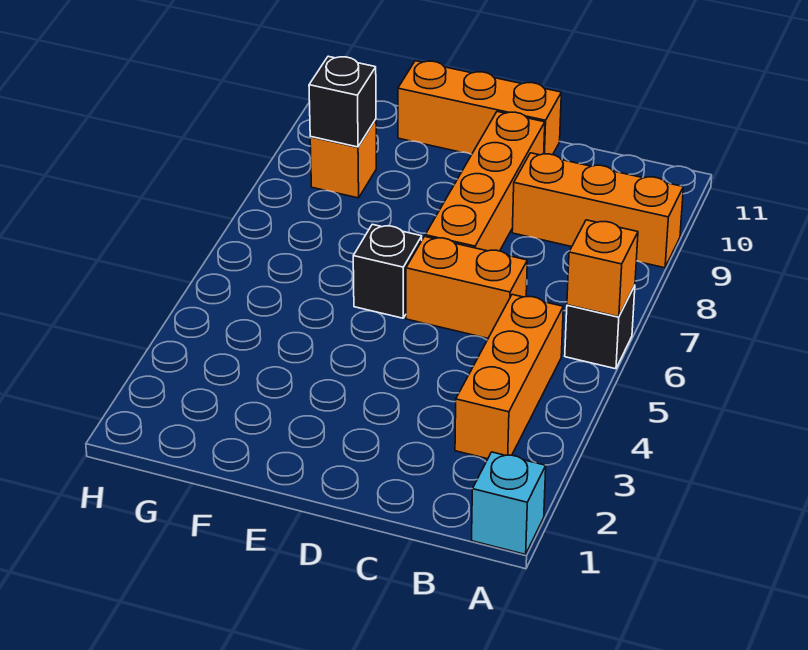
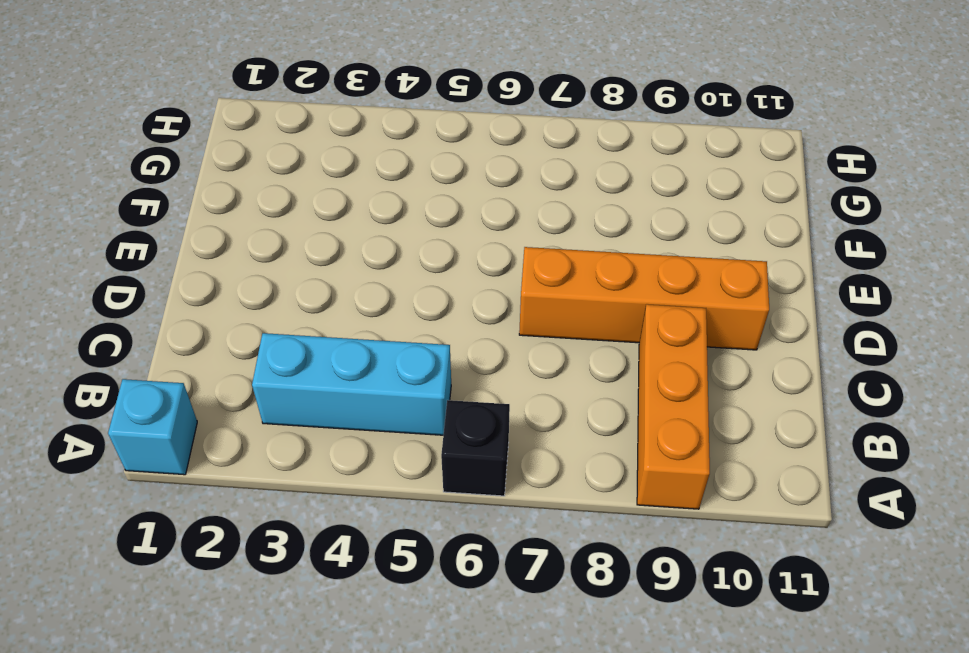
cyan 1x3 brick [252,333,451,435] -> orange 1x3 brick [455,295,563,459]
none -> orange 1x2 brick [406,236,527,338]
none -> orange 1x3 brick [398,61,561,155]

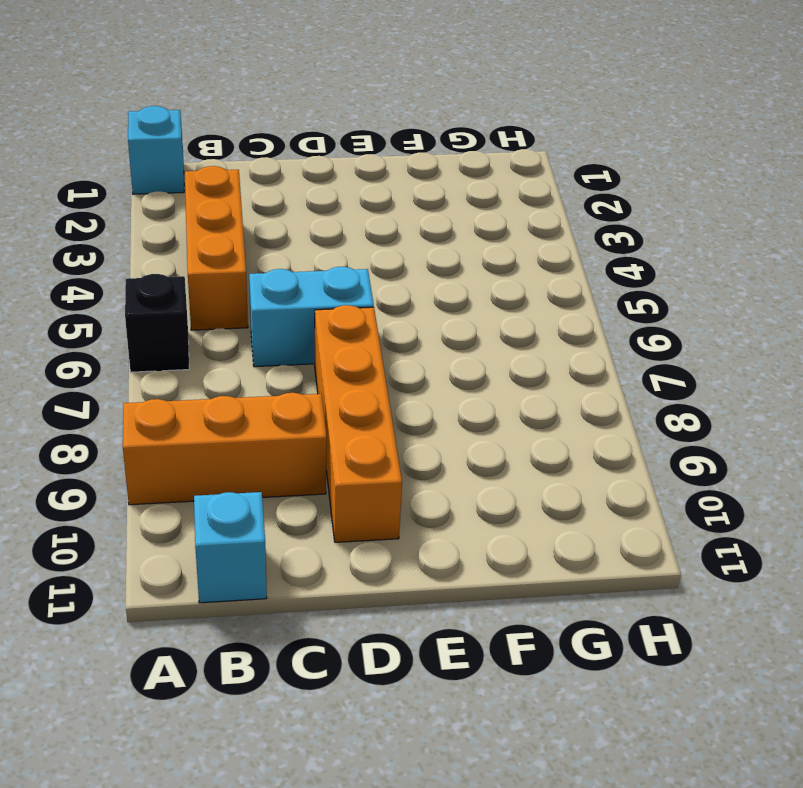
cyan 1x1 brick [194,492,267,603] -> none
cyan 1x2 brick [249,267,374,367] -> orange 1x2 brick [406,236,527,338]
none -> orange 1x3 brick [398,61,561,155]
none -> black 1x1 brick [353,224,422,318]

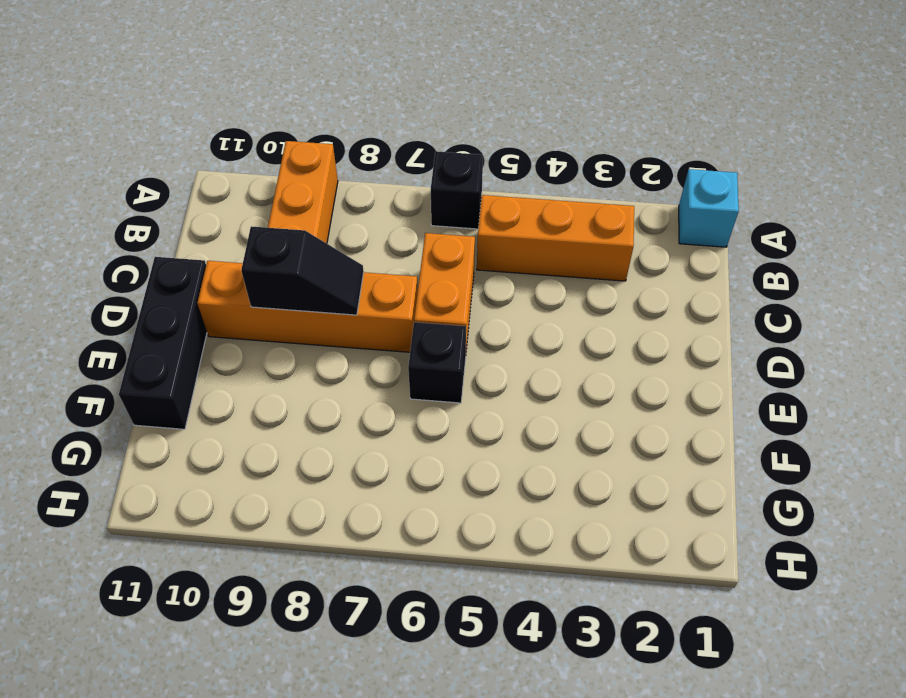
black 1x2 slope [241,226,364,315] -> none
black 1x3 brick [119,257,207,429] -> orange 1x3 brick [398,61,561,155]
none -> orange 1x1 brick [310,119,376,198]
none -> orange 1x1 brick [567,220,638,317]

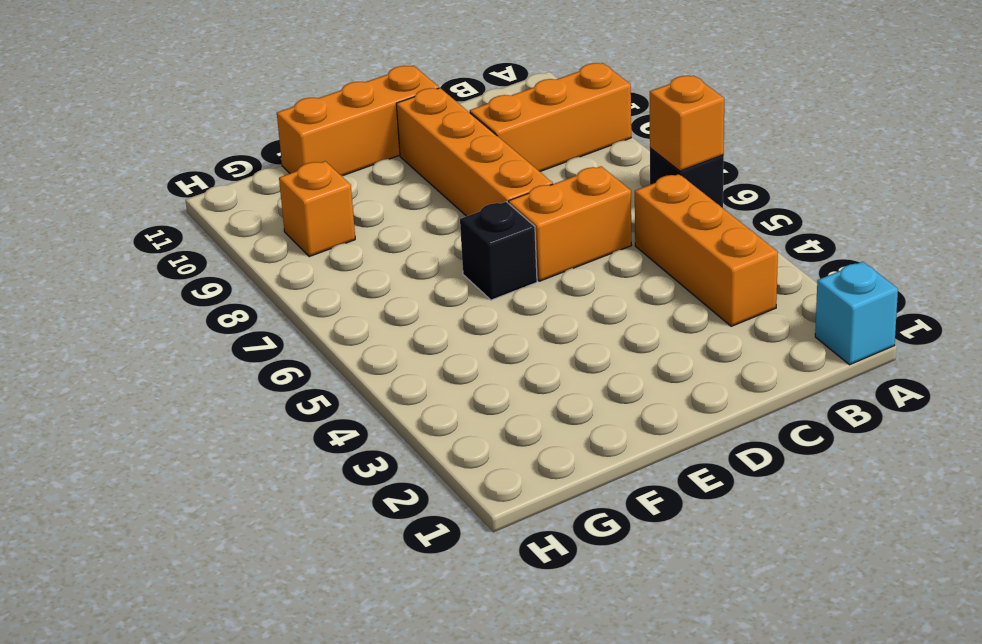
none -> black 1x1 brick [309,56,376,147]

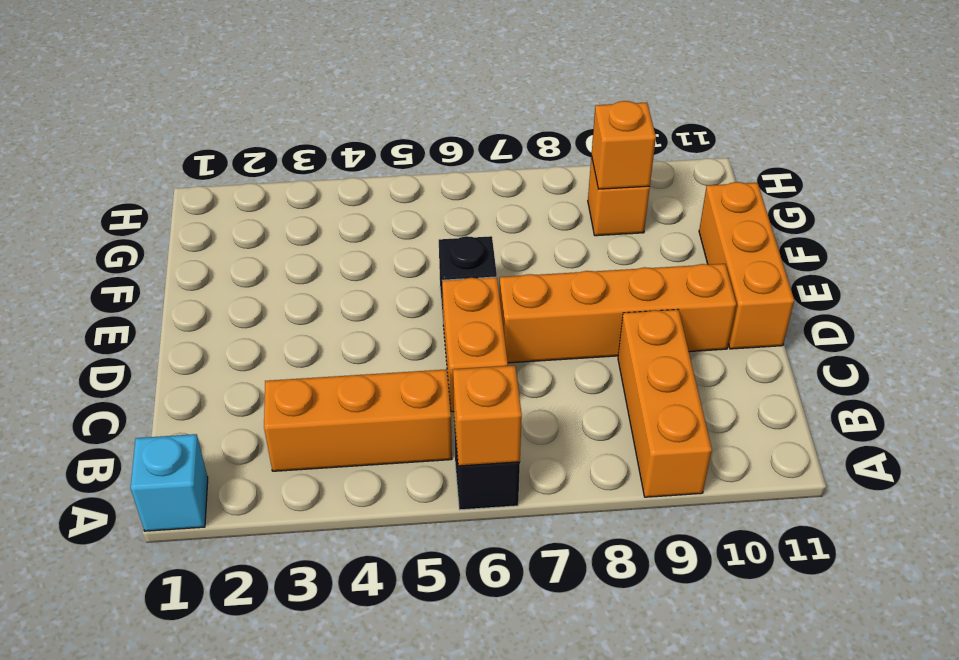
orange 1x1 brick [591,101,656,189] -> black 1x1 brick [309,56,376,147]

